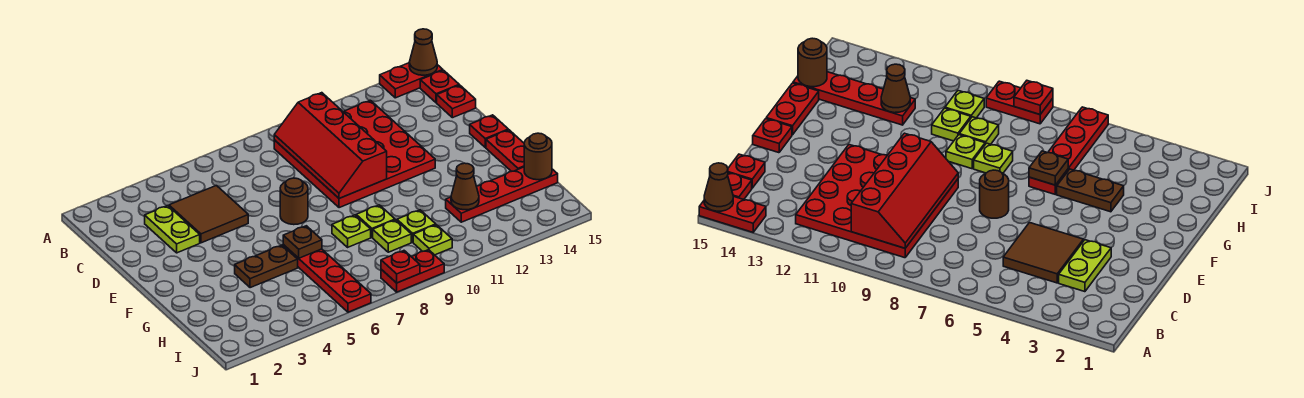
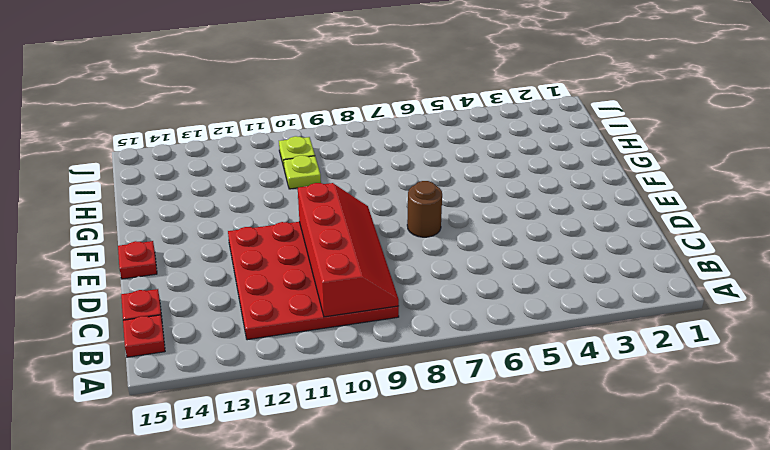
none -> red 1x2 plate [380,63,443,98]
none -> lime 1x2 plate [145,206,200,253]
none -> brown 2x2 tile [169,186,248,243]

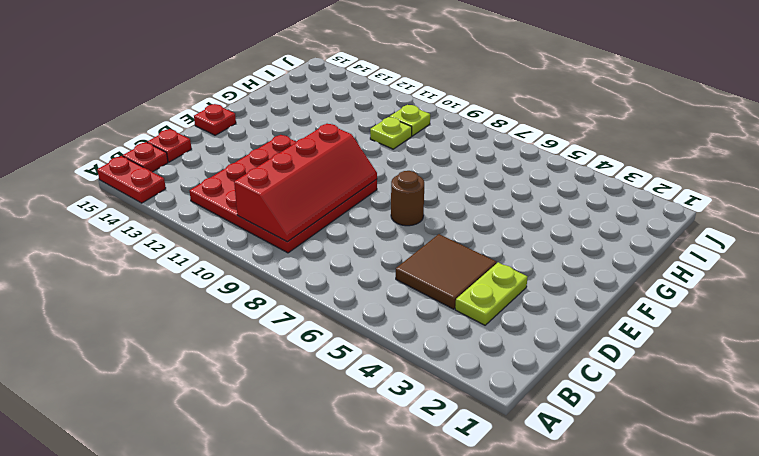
none -> red 1x2 plate [486,130,524,172]
none -> brown 1x2 plate [235,245,298,288]
none -> red 1x4 plate [283,245,371,312]

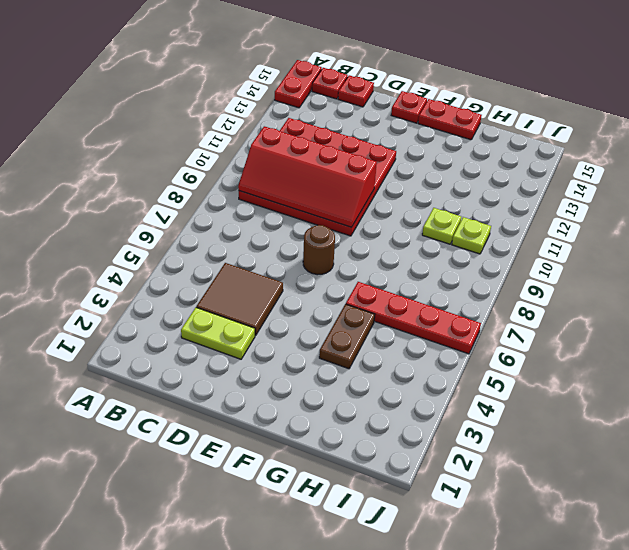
none -> lime 1x1 plate [332,215,371,247]
none -> lime 1x1 plate [356,205,395,237]
none -> lime 1x1 plate [373,220,411,252]

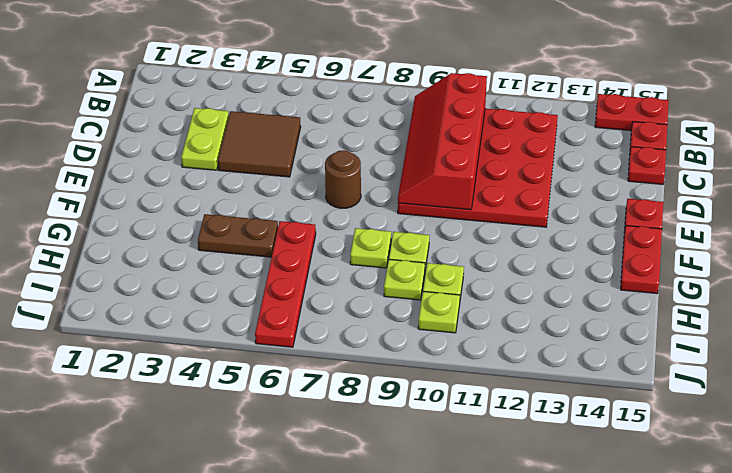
none -> red 1x4 plate [446,167,558,222]
none -> red 1x2 plate [381,250,444,292]
none -> brown 1x1 cone [409,29,437,75]

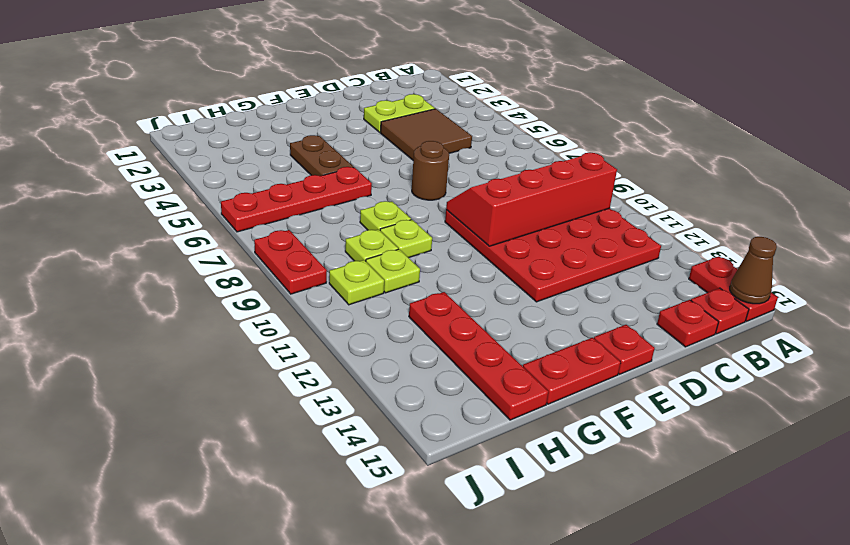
none -> brown 1x1 plate [283,226,322,258]
none -> brown 1x1 cone [451,163,479,210]
none -> brown 1x1 round brick [524,133,552,180]

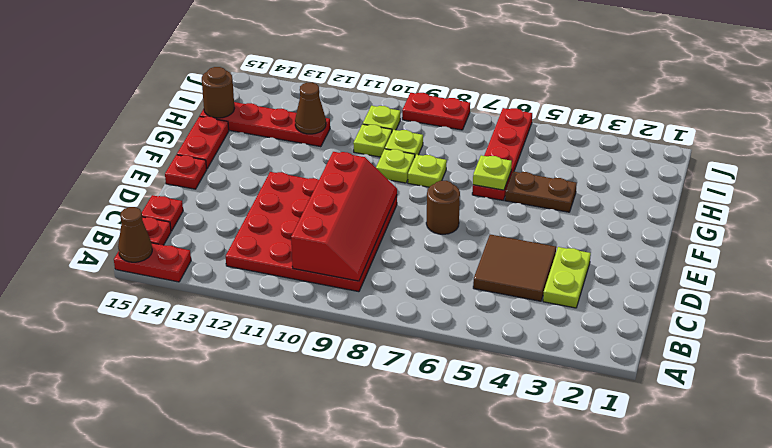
lime 1x1 plate [473,155,512,190] -> brown 1x1 plate [283,226,322,258]
none -> red 1x1 plate [381,251,420,283]

